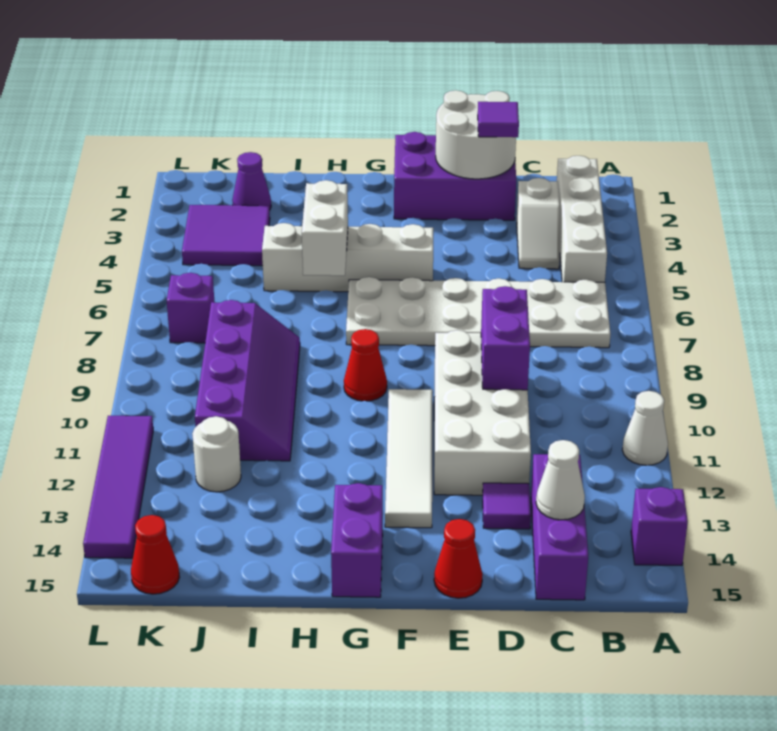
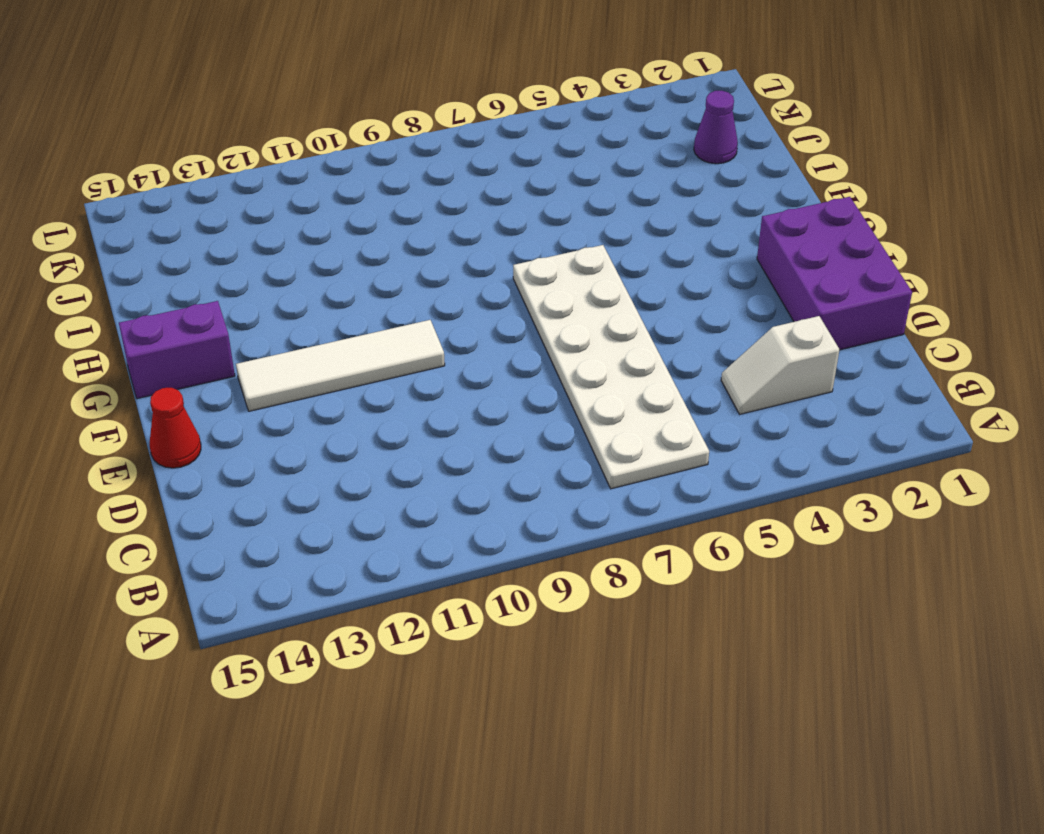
none -> white 1x1 cone [622,391,668,465]
none -> purple 1x1 brick [631,487,688,565]
none -> white 1x4 brick [557,156,607,282]

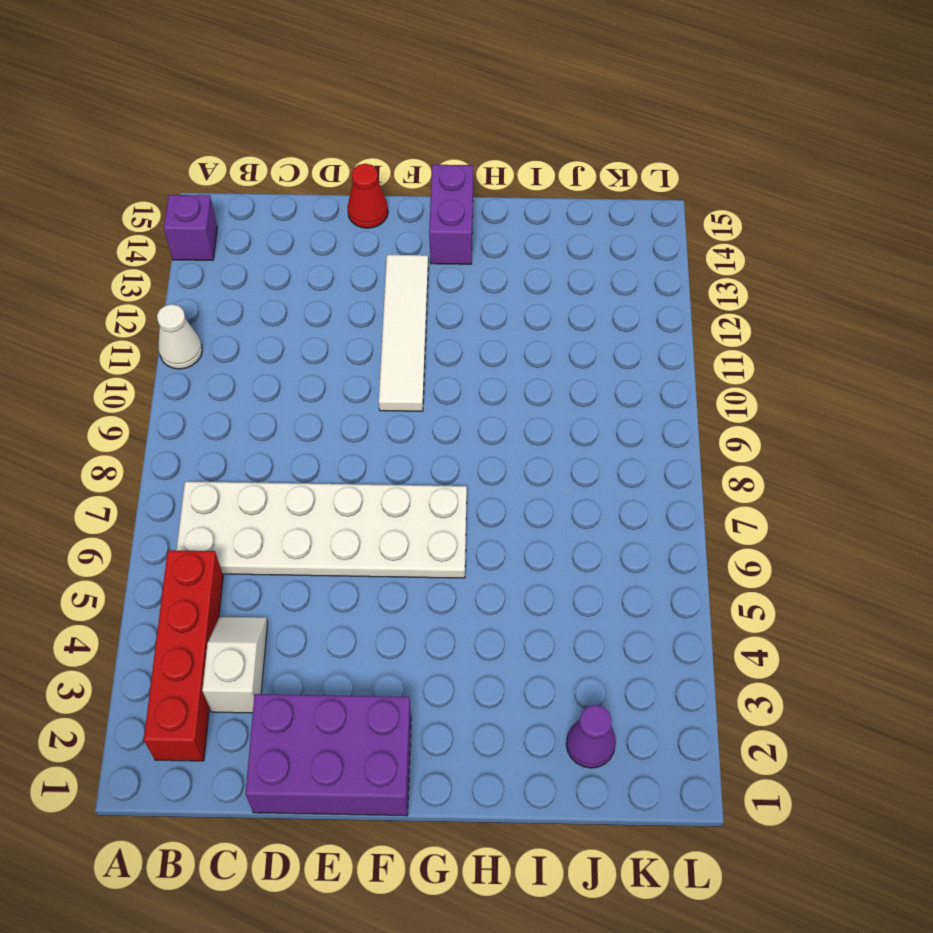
red 1x4 brick [144,550,223,761] -> white 1x4 brick [557,156,607,282]
none -> purple 1x3 brick [531,454,588,600]
none -> white 2x4 brick [434,330,531,495]
none -> purple 1x1 tile [483,483,531,529]

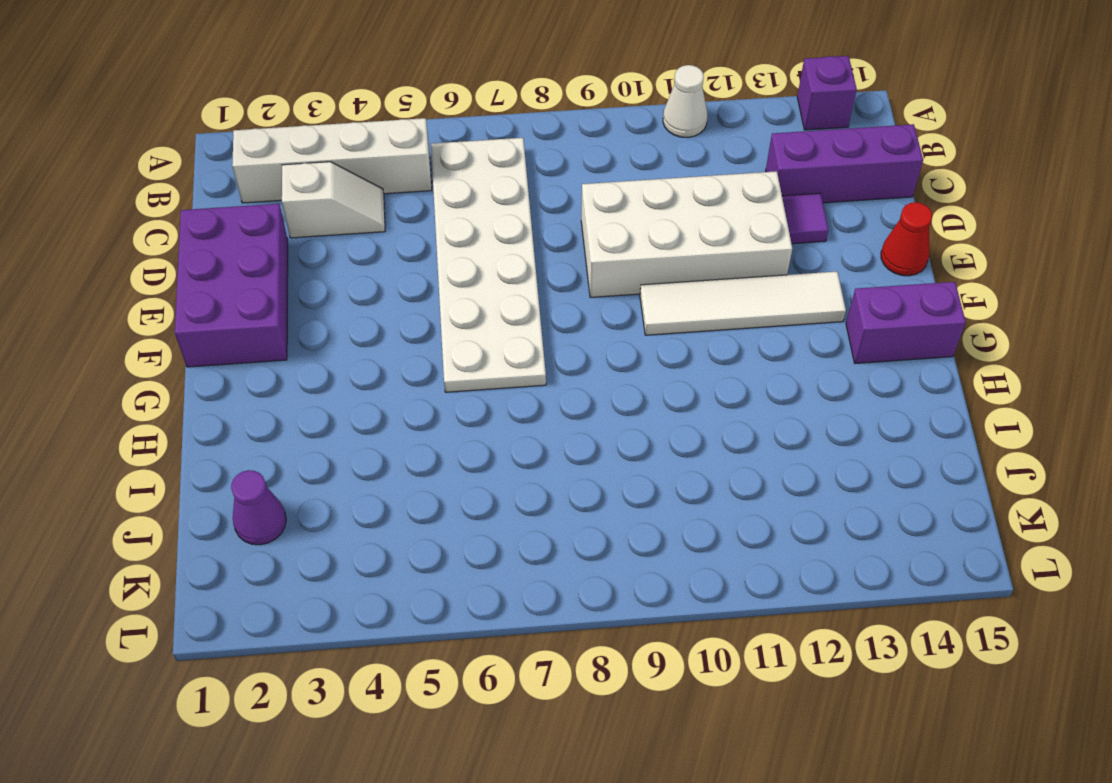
none -> white 1x4 brick [262,223,433,292]
none -> red 1x1 cone [344,329,387,401]
none -> purple 2x4 slope [195,300,300,461]

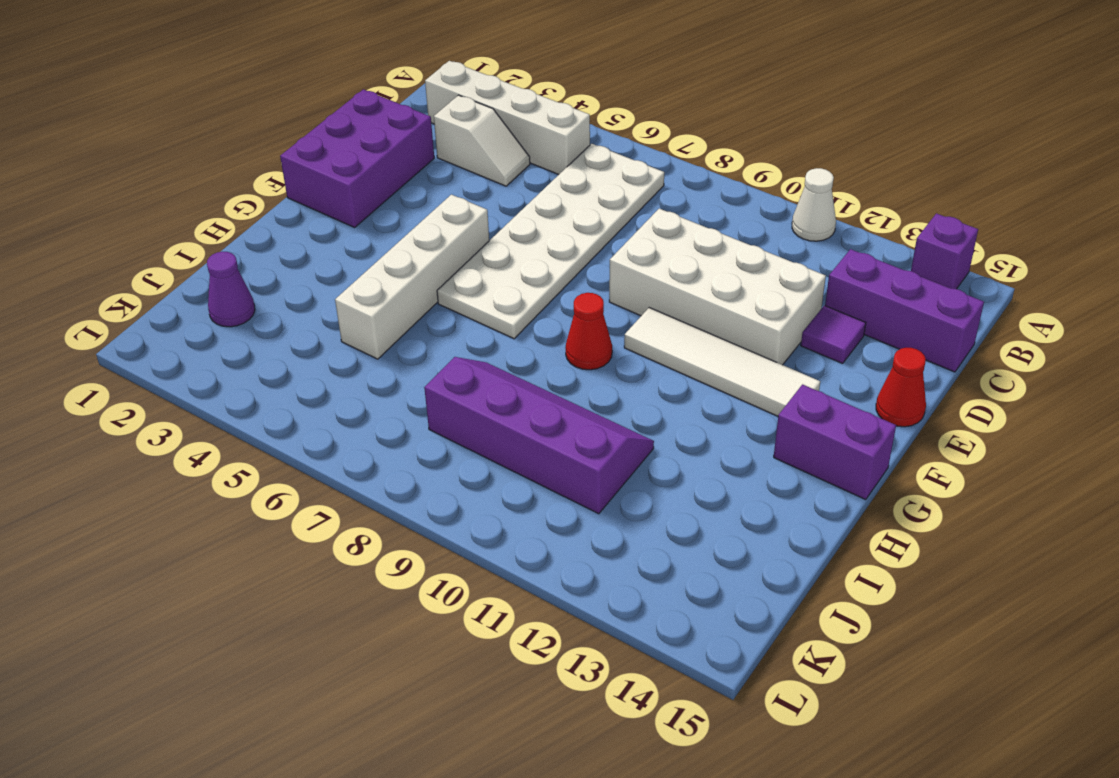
none -> purple 2x2 tile [182,205,270,266]
none -> white 1x1 round brick [192,416,241,492]
none -> purple 1x1 brick [167,273,214,343]

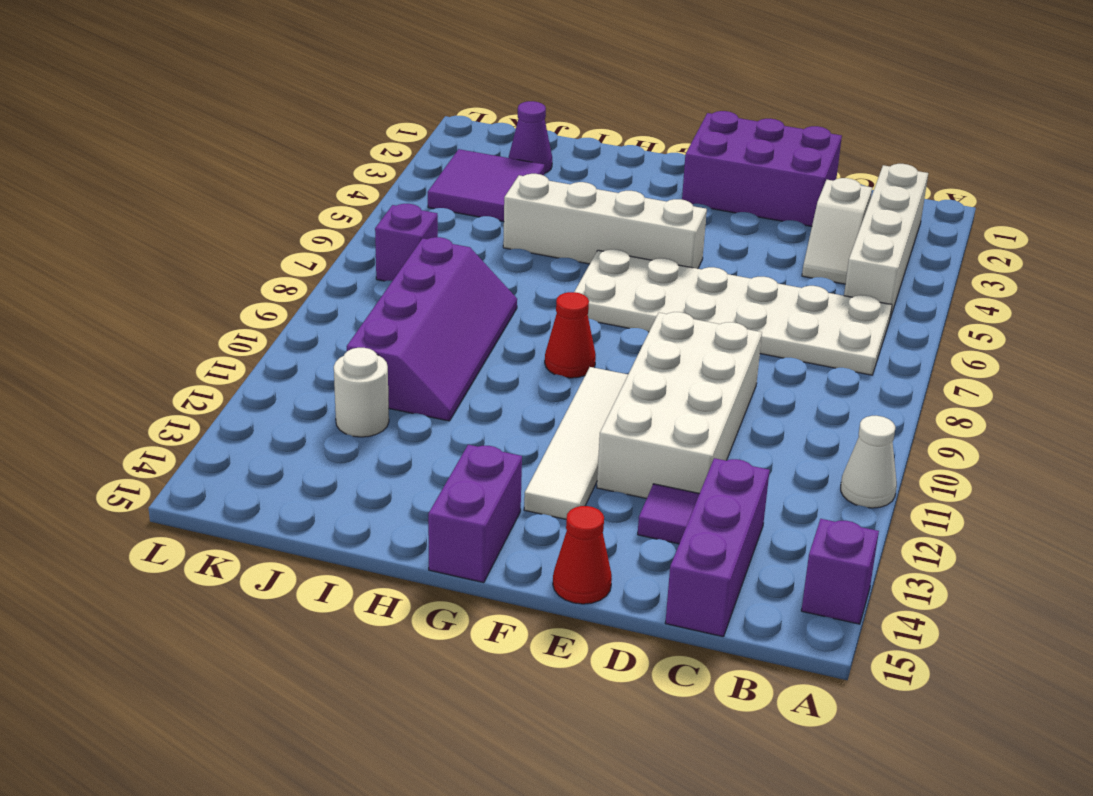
none -> red 1x1 cone [131,515,180,594]
none -> purple 1x4 tile [83,416,153,558]
none -> white 1x1 cone [536,440,585,520]

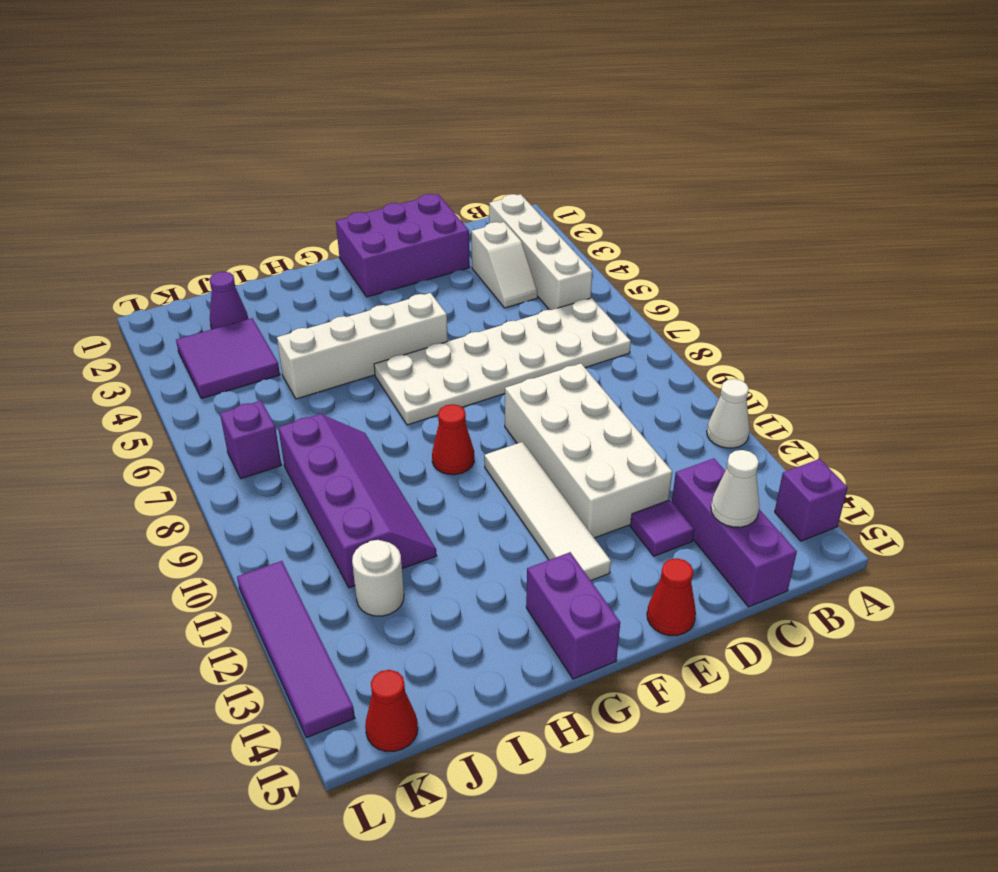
none -> white 2x2 round brick [436,90,516,179]
none -> purple 1x2 brick [481,286,530,390]
none -> white 1x2 brick [302,180,348,276]

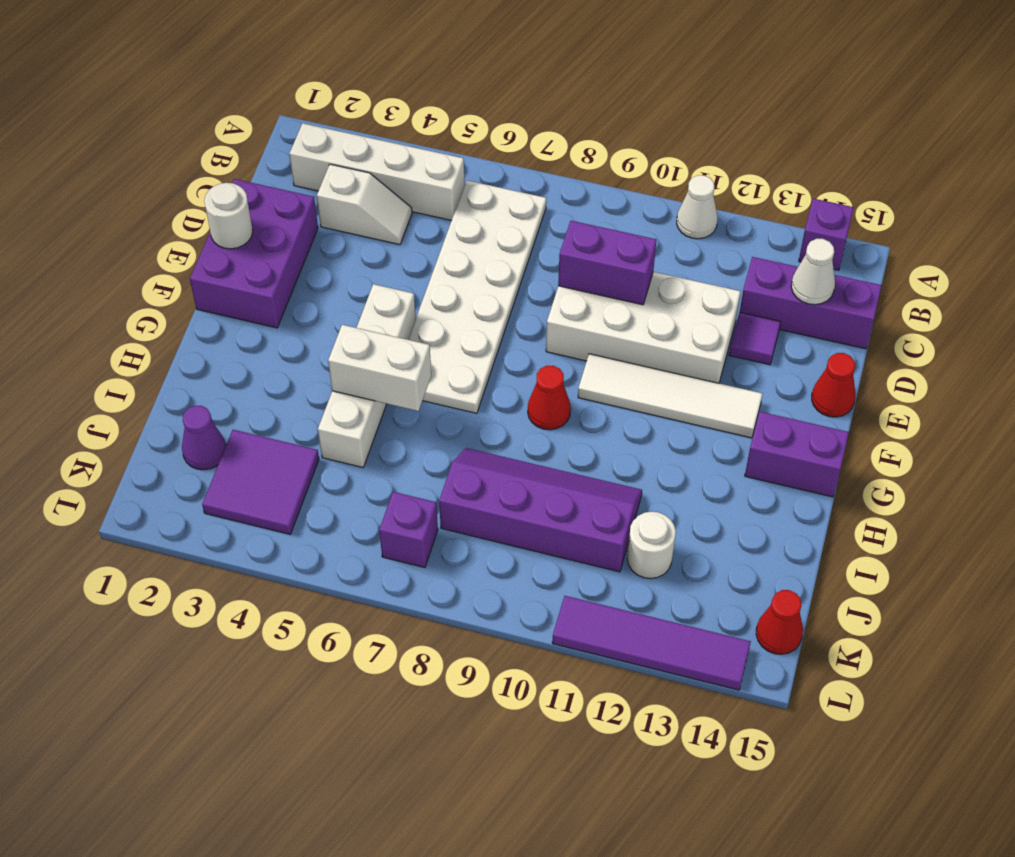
white 1x1 round brick [204,183,253,249] -> white 2x2 round brick [436,90,516,179]
none -> purple 1x1 tile [478,102,519,137]

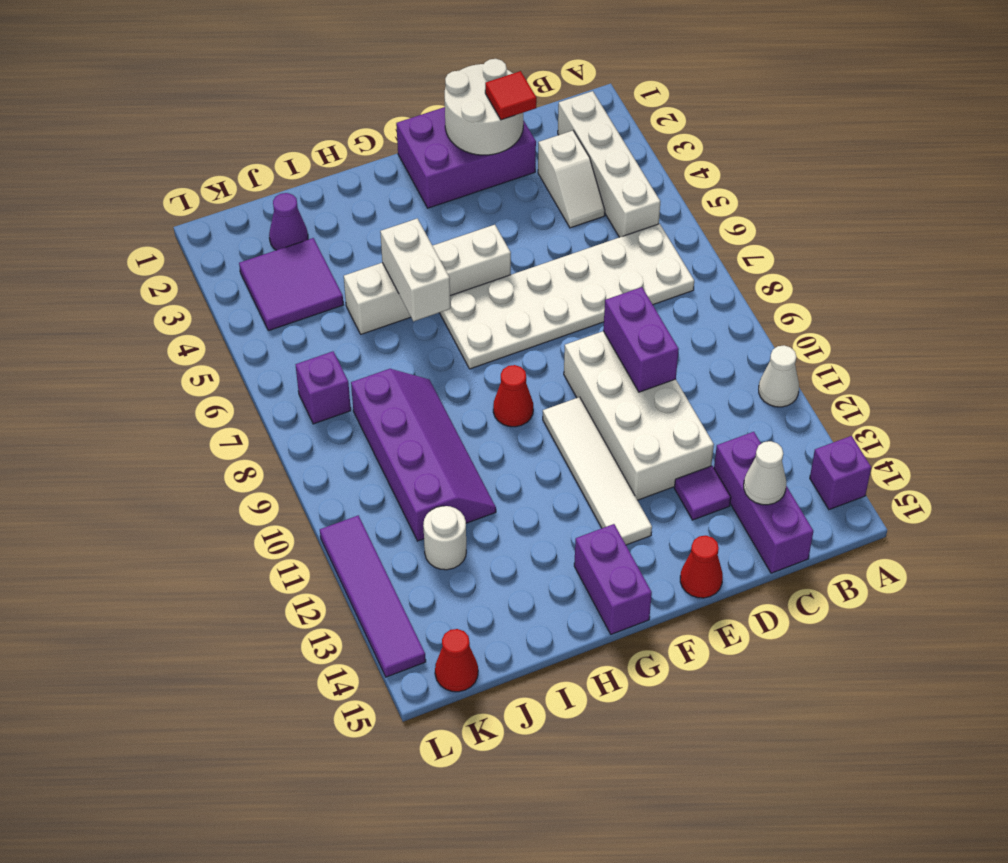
red 1x1 tile [485,71,537,120] -> purple 1x1 tile [478,102,519,137]

